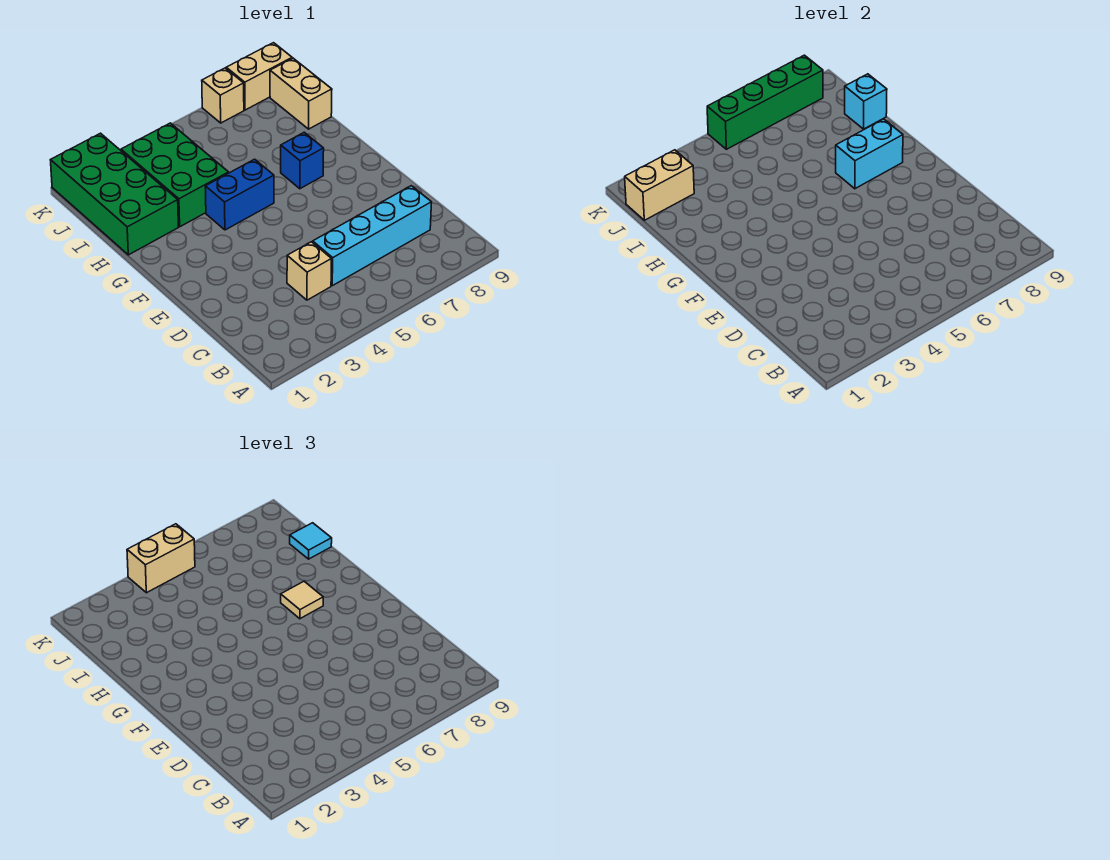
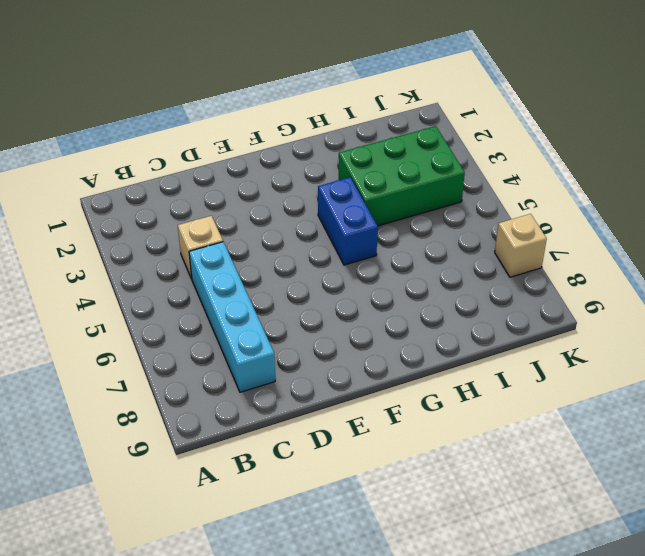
none -> blue 1x1 brick [281,132,324,189]
none -> green 2x4 brick [51,133,178,255]
none -> tan 1x2 brick [270,58,332,129]

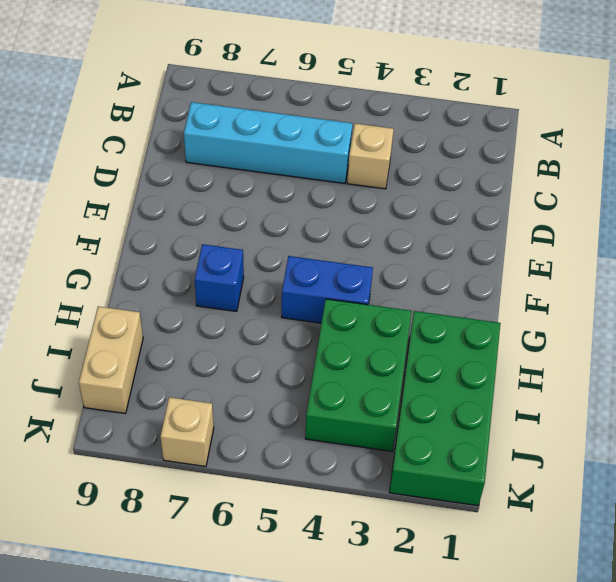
none -> tan 1x2 brick [226,43,292,110]
none -> cyan 1x2 brick [836,119,903,189]
none -> cyan 1x1 brick [845,74,887,129]

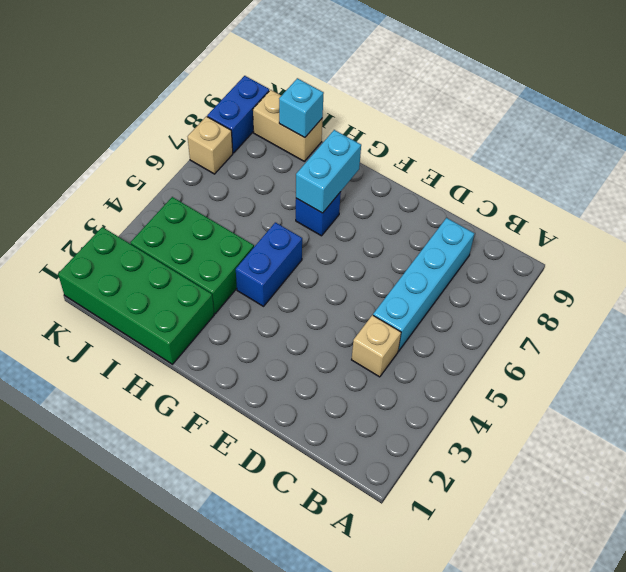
blue 1x2 brick [207,76,269,153] -> tan 1x2 brick [226,43,292,110]
none -> tan 1x2 brick [625,150,694,220]
none -> green 1x4 brick [707,55,823,149]
none -> tan 1x1 tile [281,581,323,619]

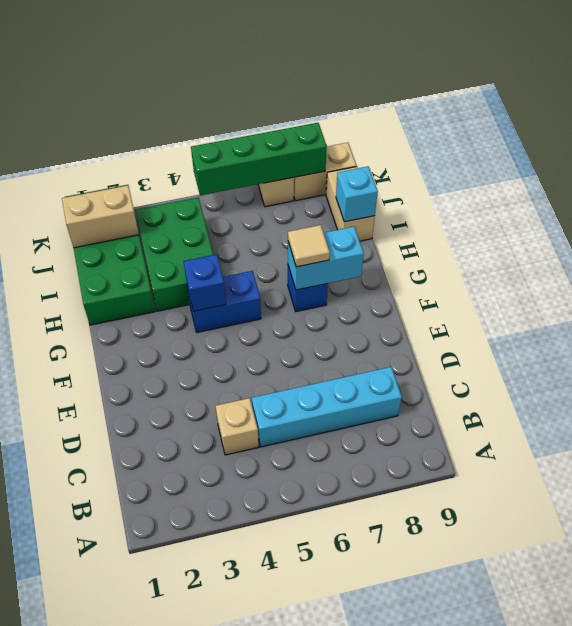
blue 1x1 brick [183,254,226,311] -> none
none -> cyan 1x1 tile [290,523,332,559]
none -> tan 1x2 brick [127,524,195,593]

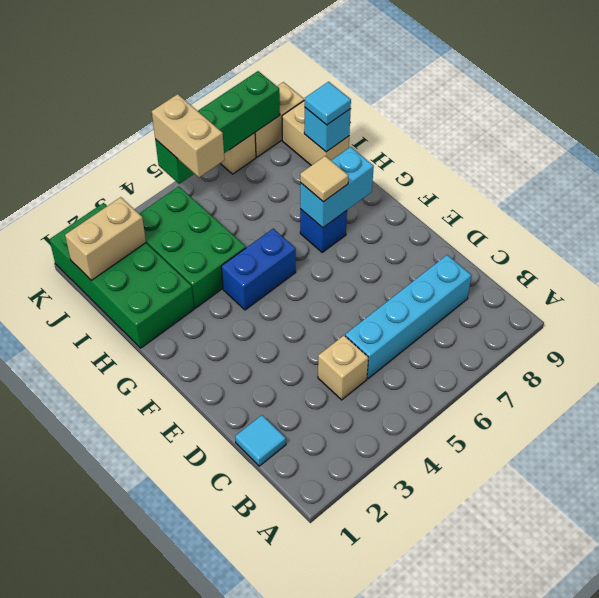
cyan 1x1 tile [235,415,286,466] -> none
tan 1x2 brick [152,94,224,177] -> tan 1x2 brick turned to [127,524,195,593]

